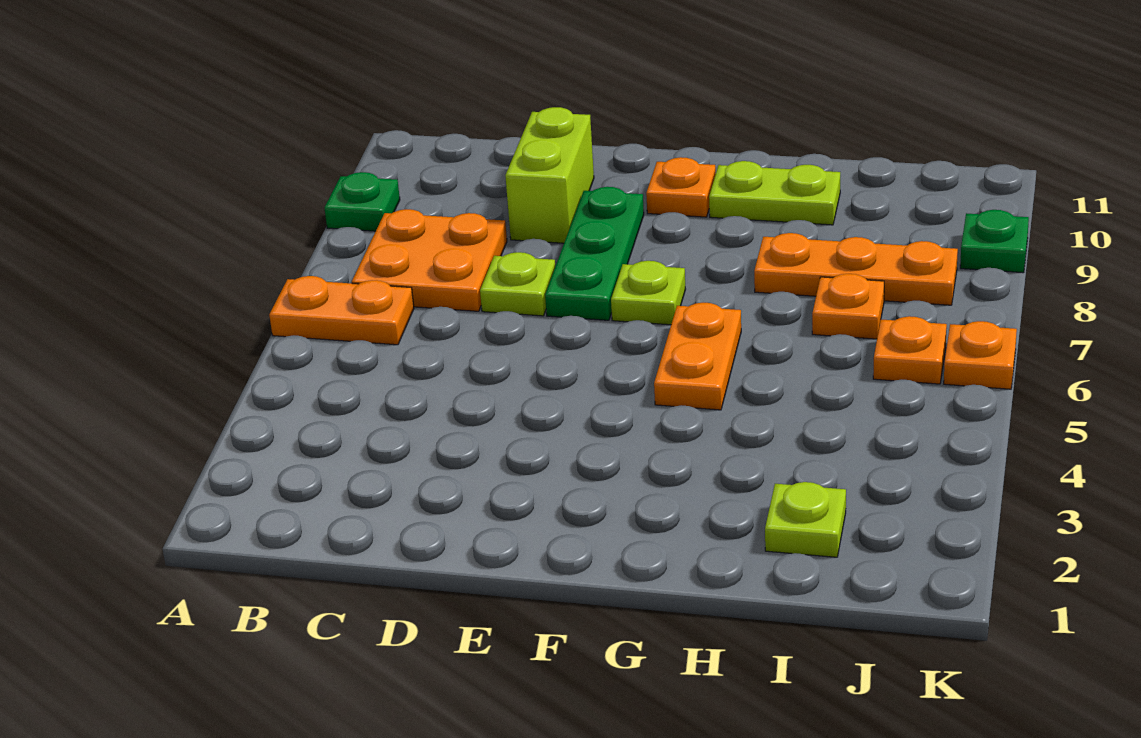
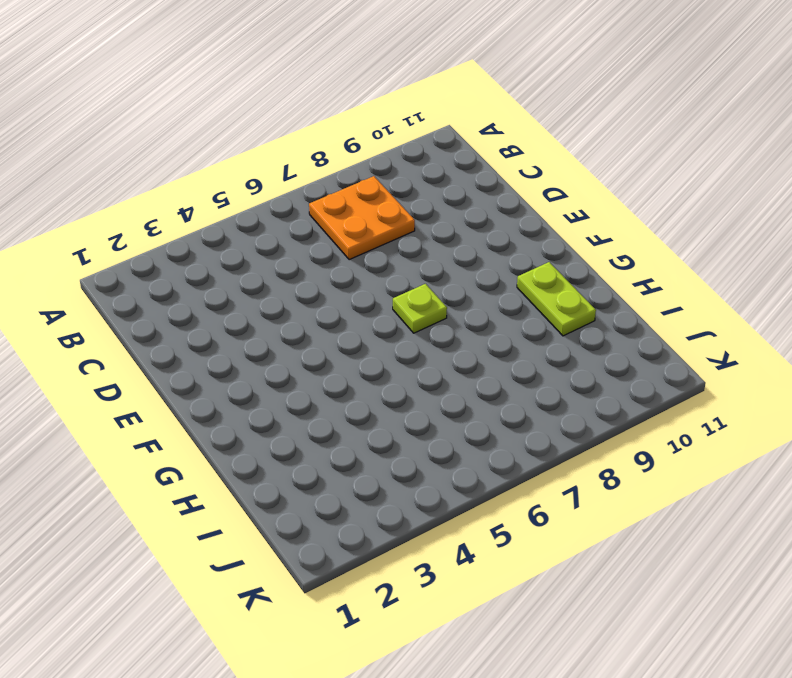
none -> orange 1x2 plate [269,276,414,345]
none -> green 1x1 plate [325,172,400,231]
none -> lime 1x1 plate [480,252,555,316]

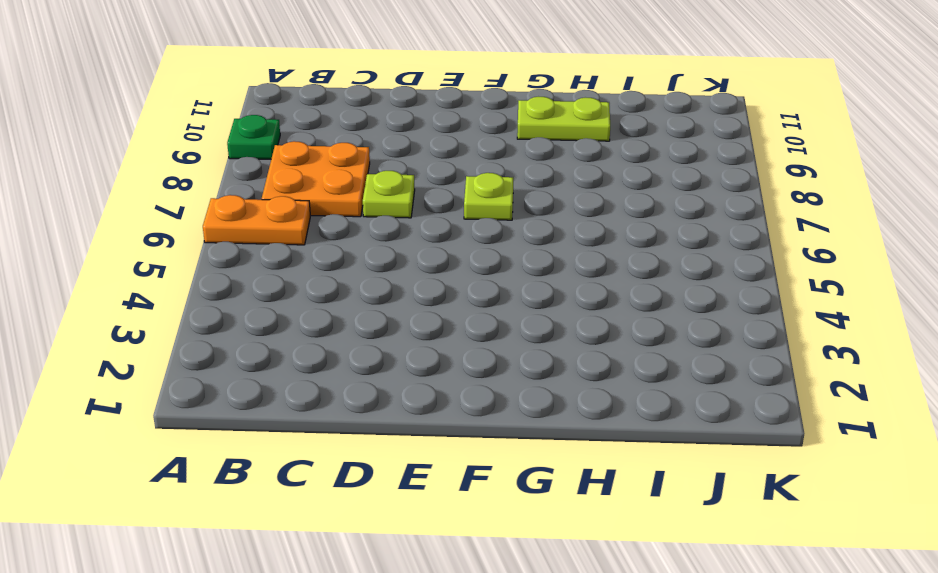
none -> lime 1x2 brick [505,107,594,243]
none -> green 1x3 plate [545,187,644,320]
none -> orange 1x1 plate [646,157,716,217]

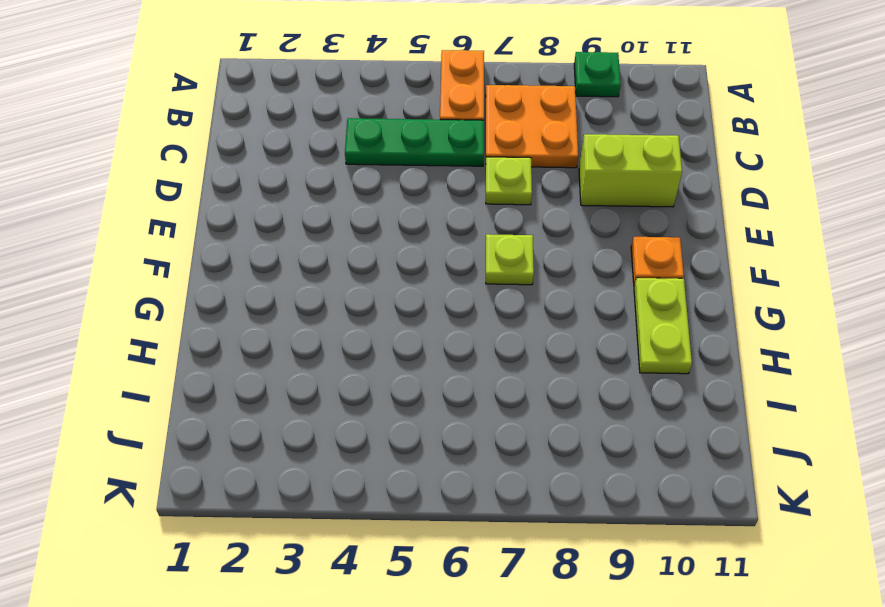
green 1x3 plate [345,118,484,166] -> green 1x3 plate moved to [545,187,644,320]
none -> orange 1x2 plate [654,303,741,410]
none -> orange 1x3 plate [754,233,958,305]
none -> lime 1x1 plate [765,482,846,557]

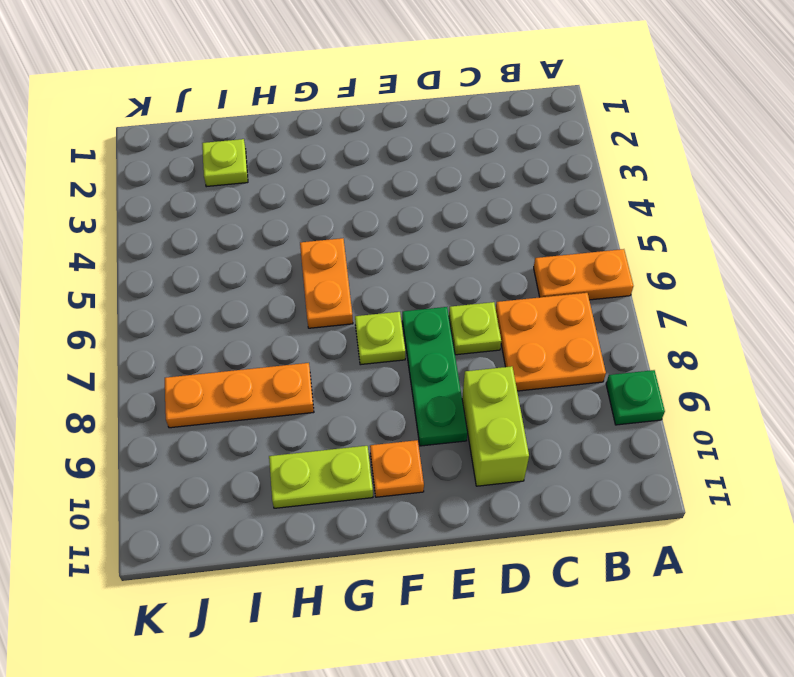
none -> orange 1x1 plate [812,274,884,339]
none -> orange 1x1 plate [873,316,947,384]
none -> orange 1x1 plate [944,321,1017,389]

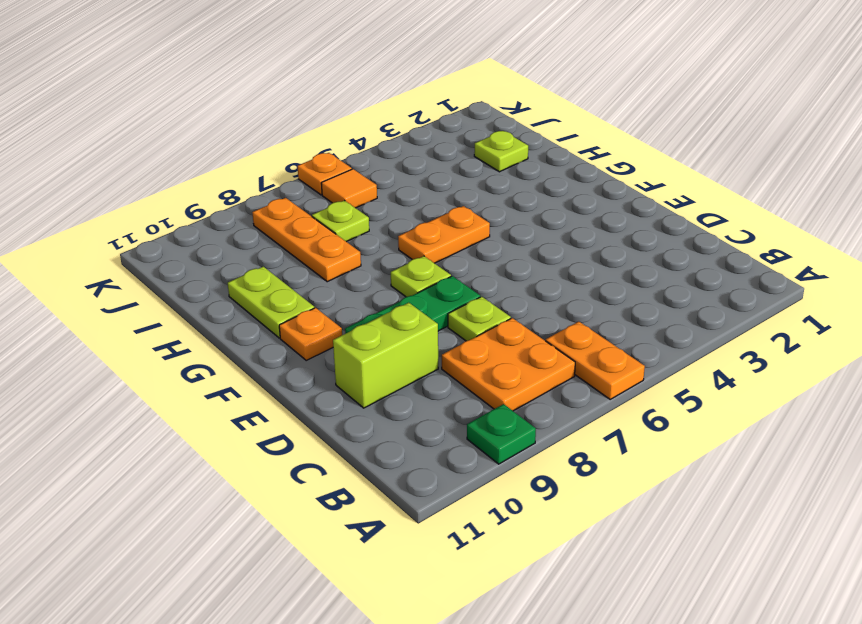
lime 1x1 plate [312,201,369,242] -> orange 1x1 plate [812,274,884,339]
orange 1x1 tile [321,169,377,208] -> orange 1x1 plate [873,316,947,384]
none -> green 1x1 plate [960,210,1029,273]

